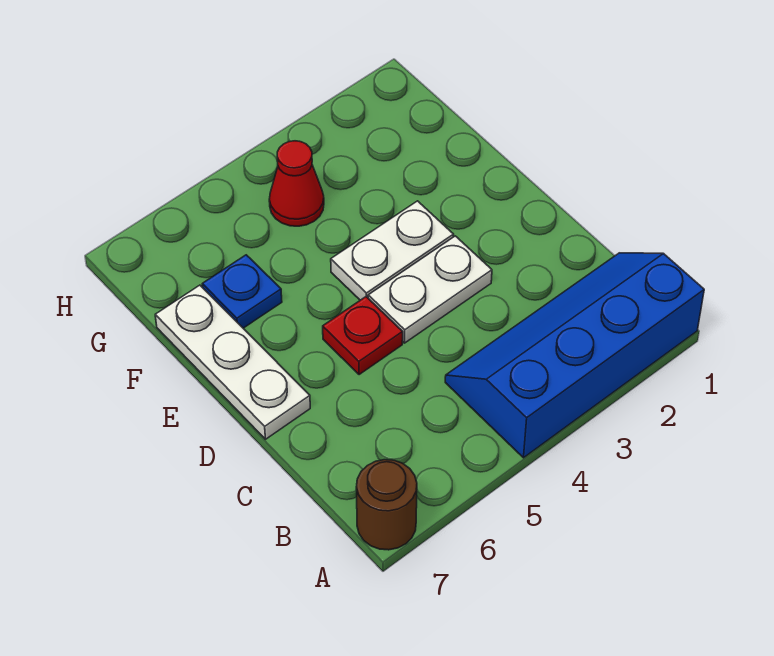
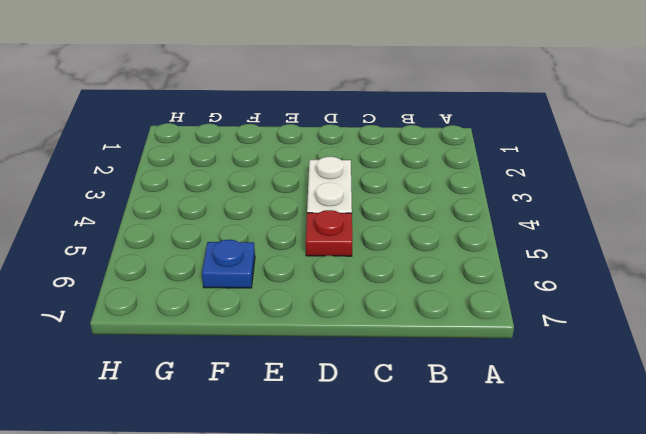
none -> blue 2x4 slope [445,253,704,458]
none -> brown 1x1 round brick [356,460,417,550]

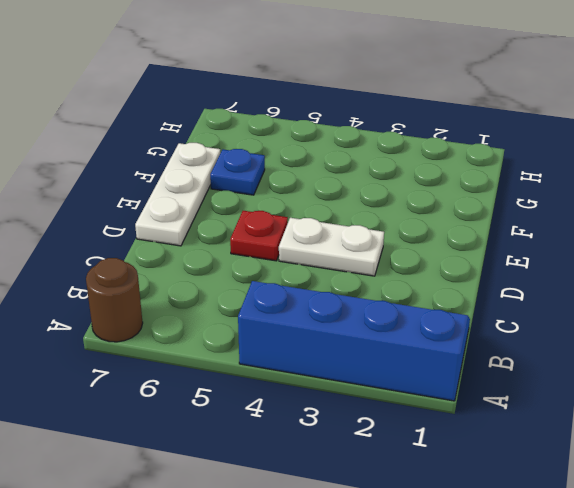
none -> white 1x2 plate [331,201,454,300]
none -> red 1x1 cone [269,141,324,226]

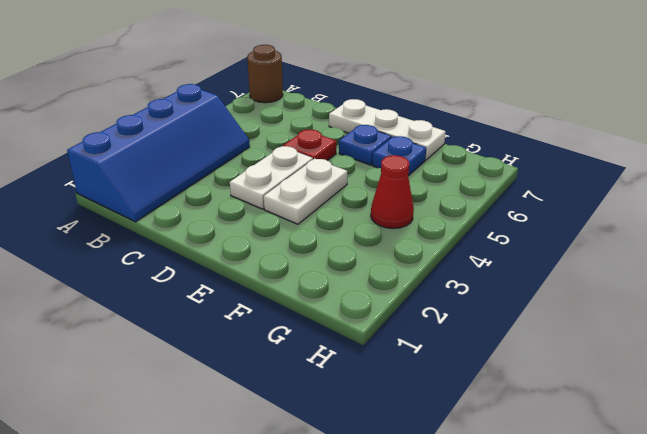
blue 1x1 plate [339,125,392,165] -> none

